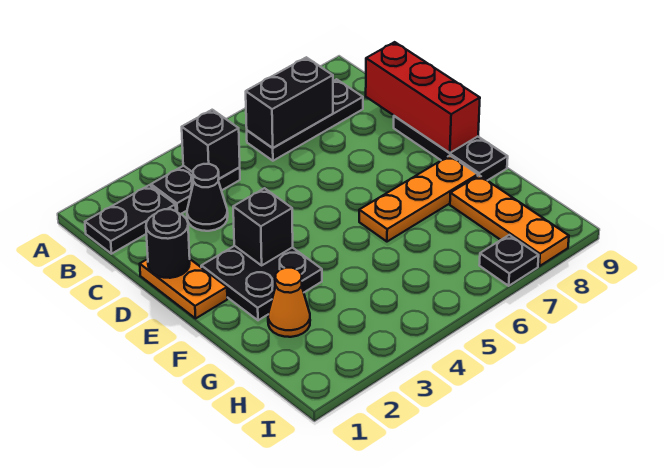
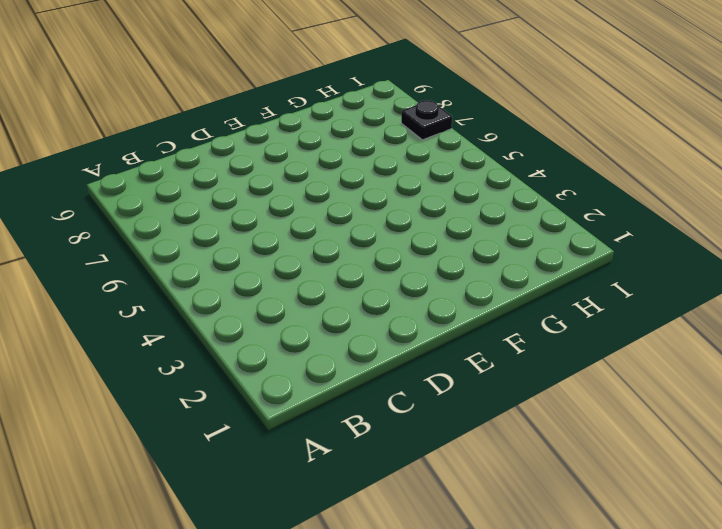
none -> black 1x2 plate [85,185,176,254]
none -> black 1x2 plate [151,166,240,214]
none -> black 1x3 plate [247,79,363,161]

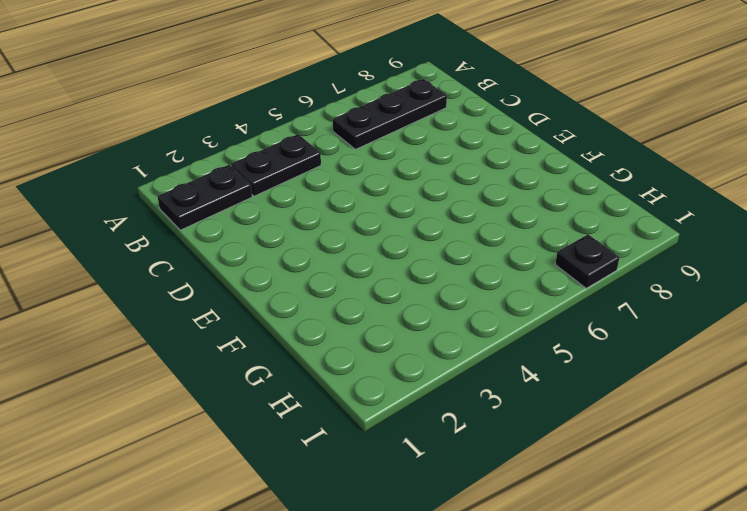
none -> black 1x1 cone [187,164,228,231]
none -> orange 1x2 plate [140,259,227,318]
none -> black 1x3 plate [394,116,508,180]

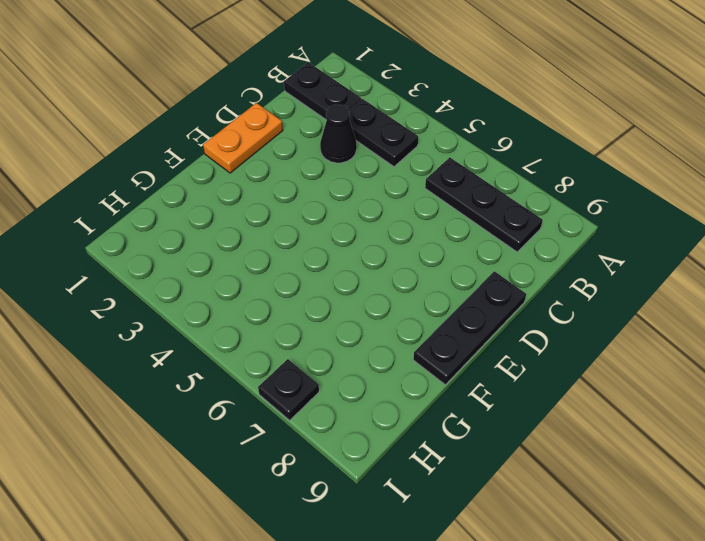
none -> black 2x2 plate [201,246,322,320]
none -> orange 1x3 plate [359,156,478,242]
none -> orange 1x1 cone [268,268,310,337]

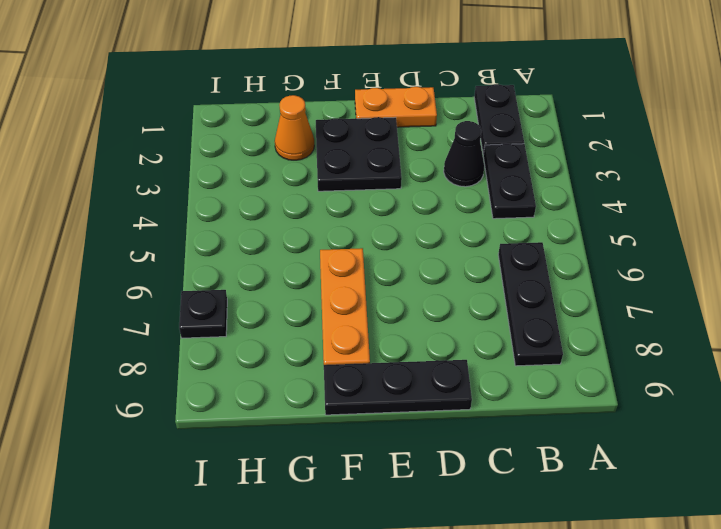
none -> orange 1x3 plate [450,175,569,266]
none -> black 1x1 brick [182,110,240,179]
none -> black 1x2 brick [246,57,333,148]

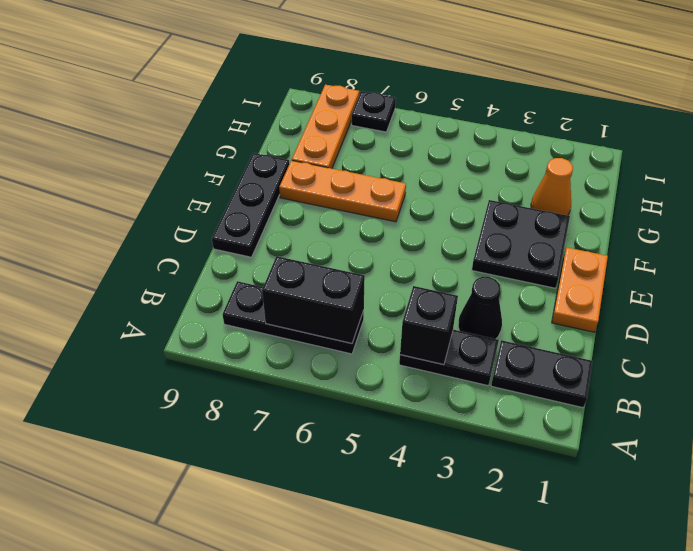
none -> red 1x3 brick [366,42,480,153]
none -> black 1x1 round brick [146,209,190,278]
none -> black 1x1 brick [233,188,293,265]

